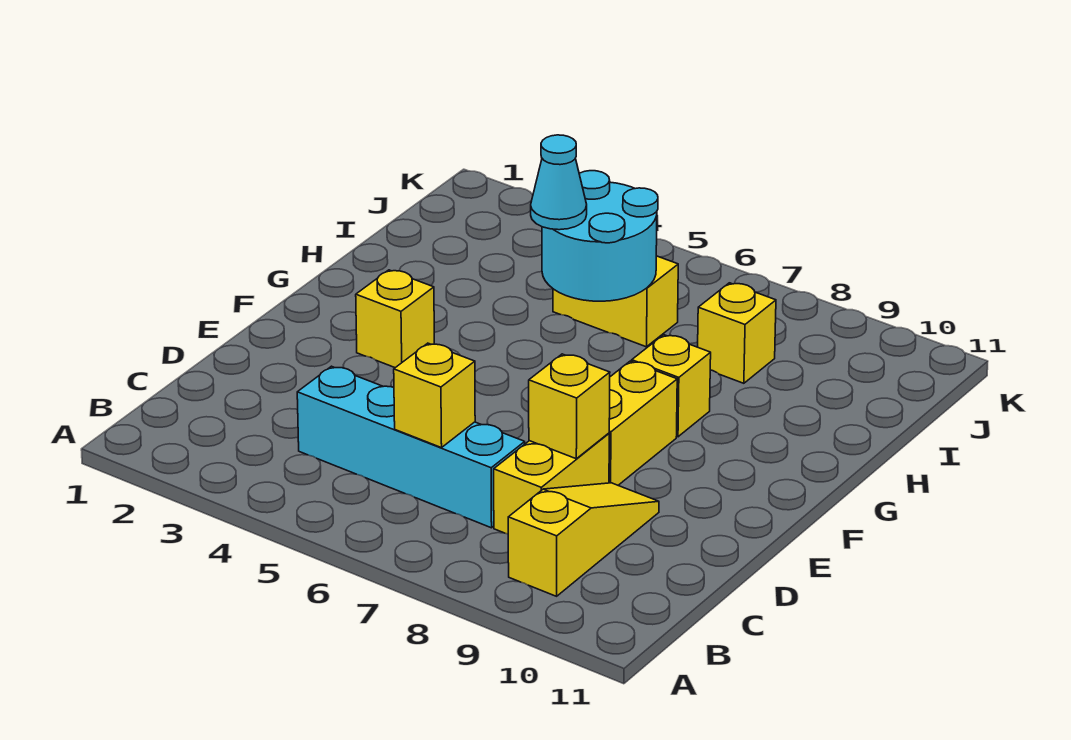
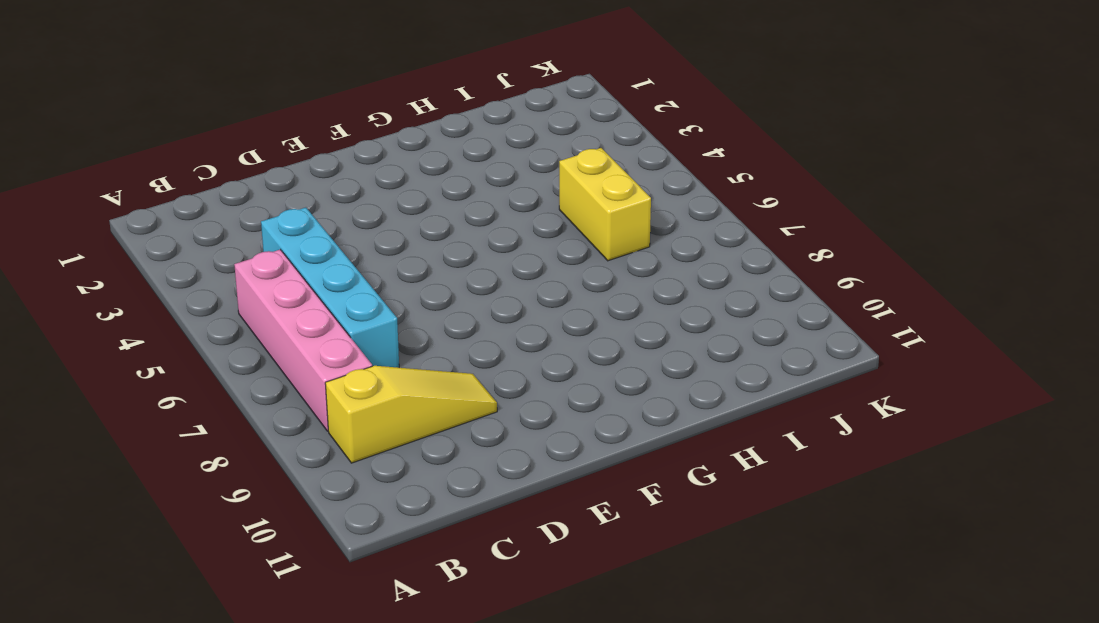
pink 1x4 brick [234,250,372,431] -> none
none -> yellow 1x2 brick [494,433,609,534]
none -> yellow 1x2 brick [609,361,677,485]
none -> yellow 1x1 brick [356,270,434,368]

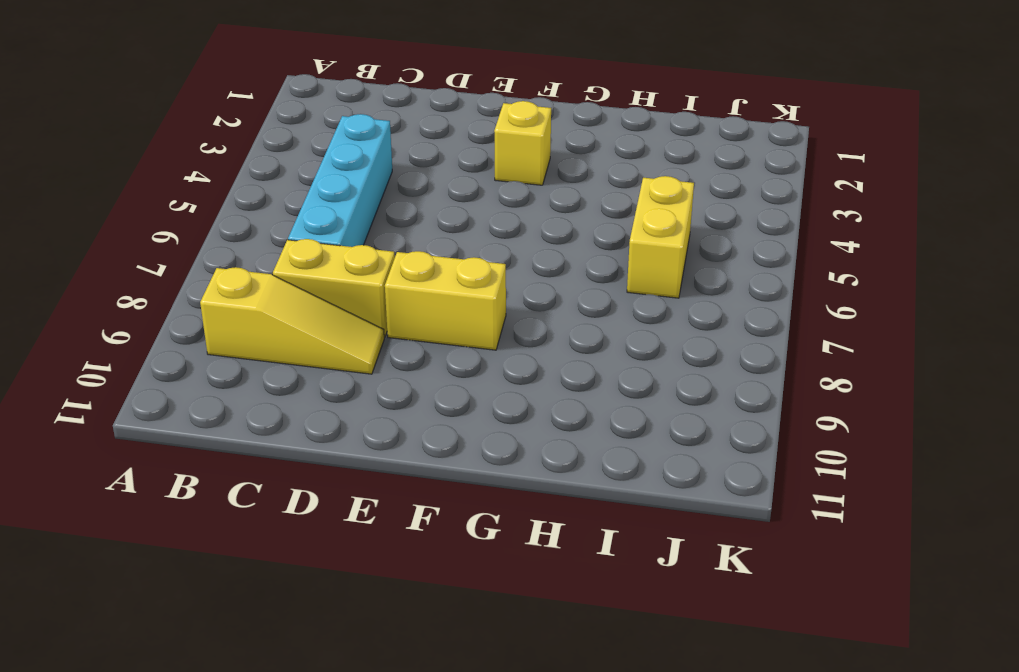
none -> yellow 1x1 brick [632,335,711,437]
none -> yellow 1x1 brick [698,283,776,383]
none -> yellow 1x1 brick [394,343,475,448]

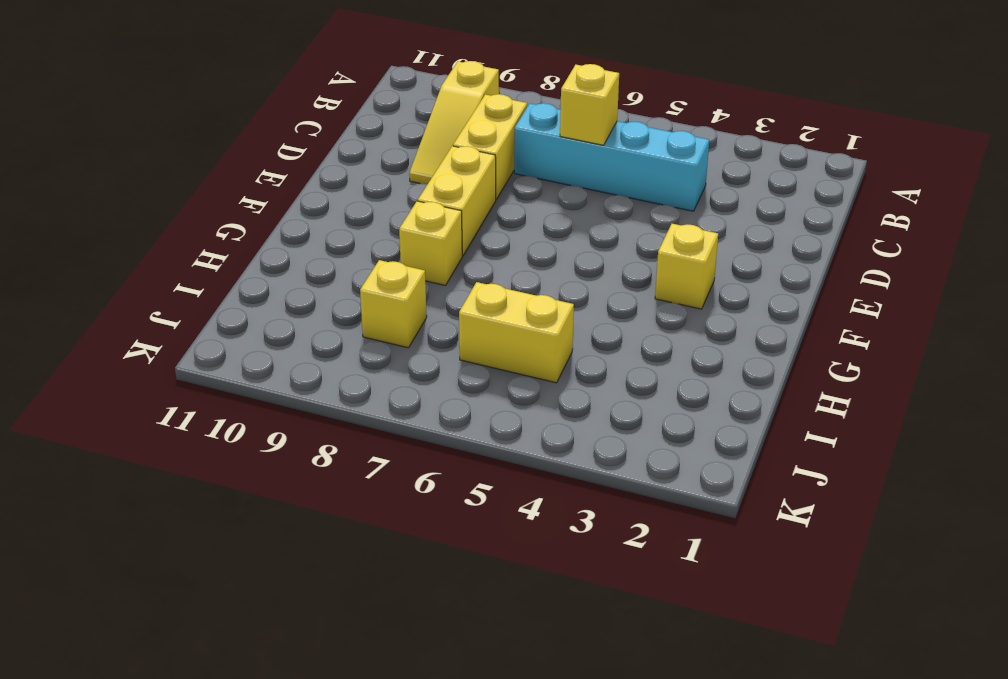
none -> yellow 1x1 brick [529,354,610,459]
none -> cyan 2x2 round brick [542,171,658,301]
none -> cyan 1x1 cone [531,135,587,230]

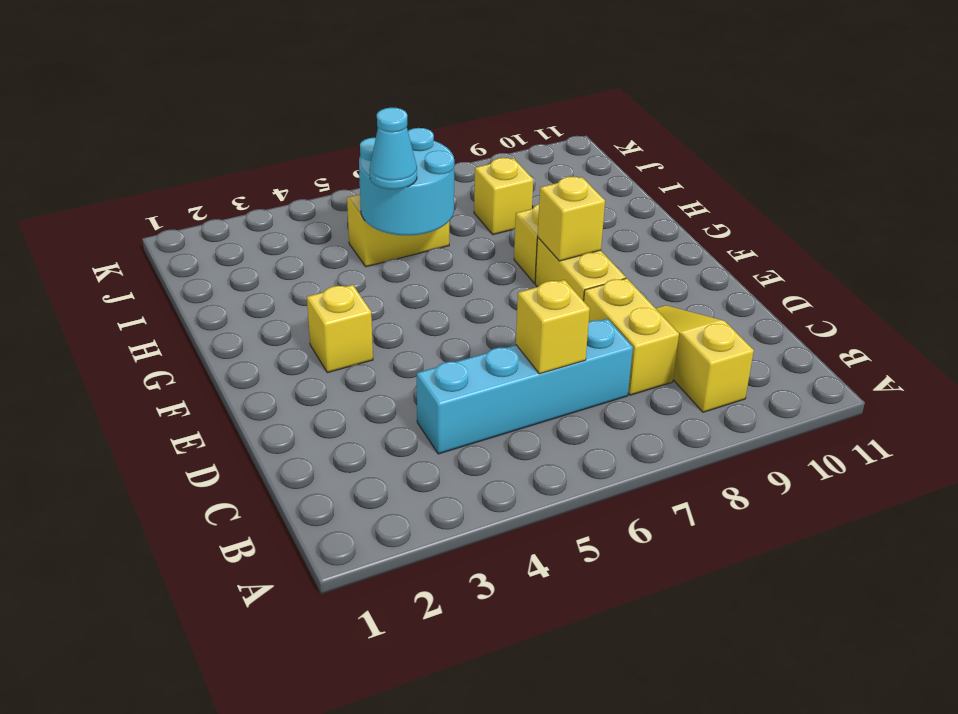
yellow 1x1 brick [538,177,605,261] -> yellow 1x1 brick moved to [529,354,610,459]

